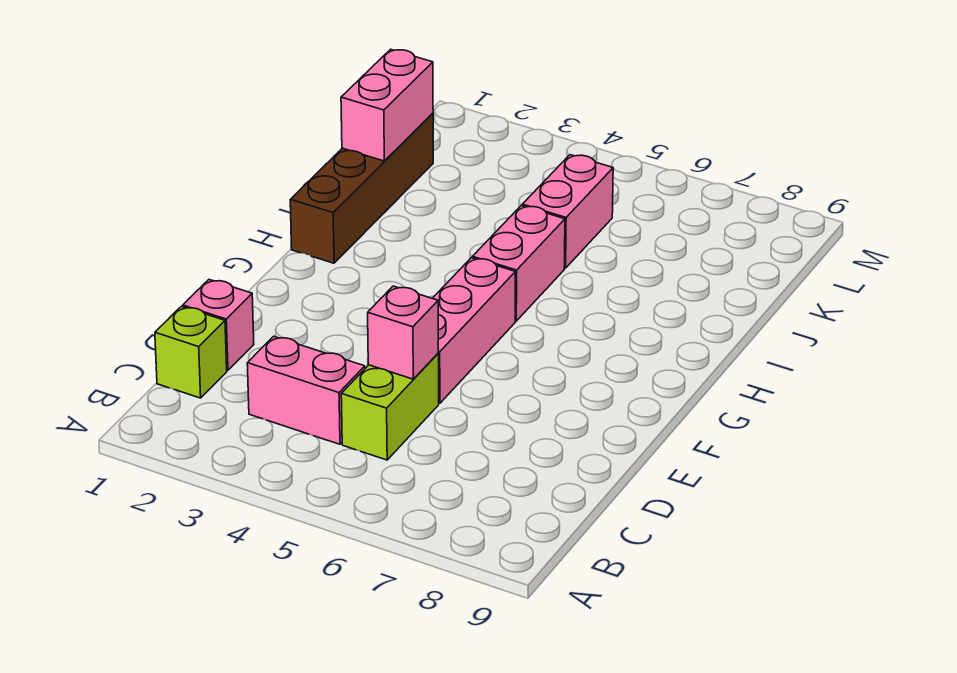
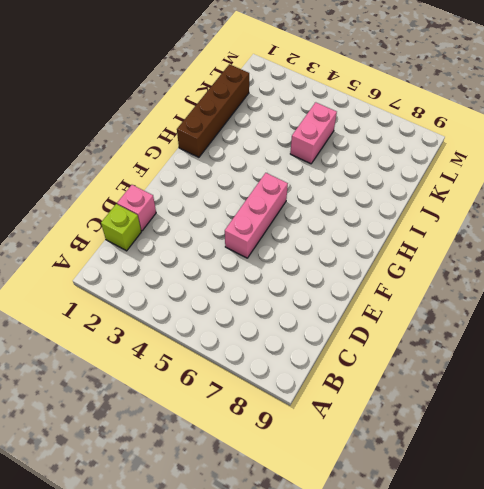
none -> pink 1x2 brick [247,336,365,444]
none -> lime 1x2 brick [341,354,439,460]

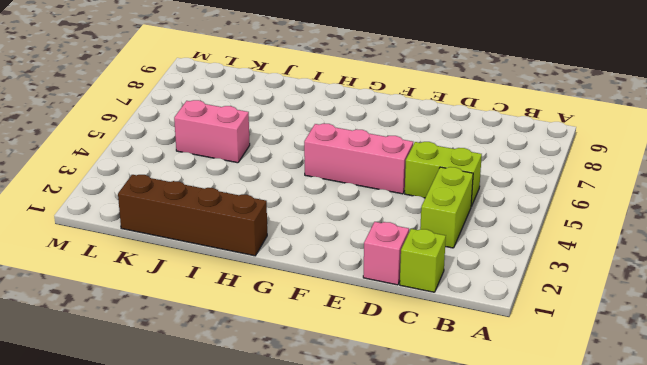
lime 1x2 brick [420,167,473,248] -> pink 1x2 brick [247,336,365,444]
none -> pink 1x2 brick [472,205,565,321]
none -> pink 1x1 brick [368,286,438,379]

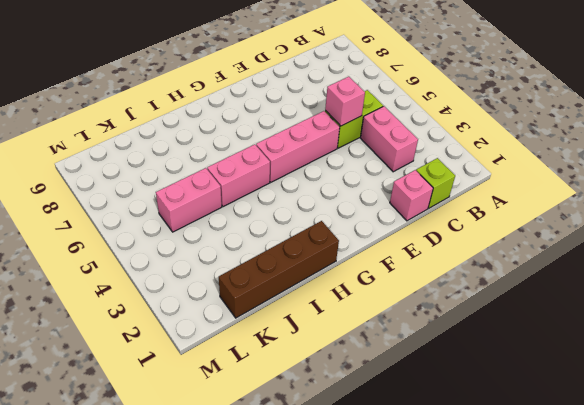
none -> pink 1x2 brick [341,49,433,161]

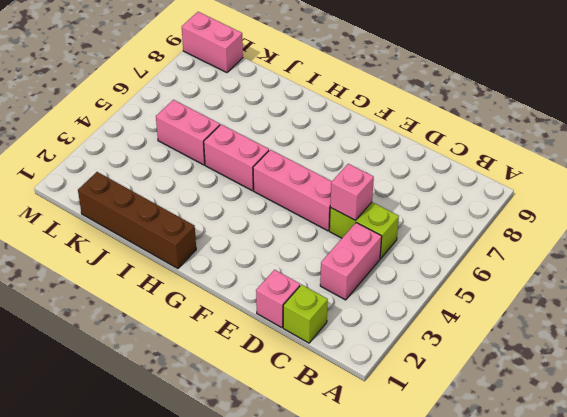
pink 1x2 brick [182,12,243,73] -> pink 1x2 brick moved to [341,49,433,161]

